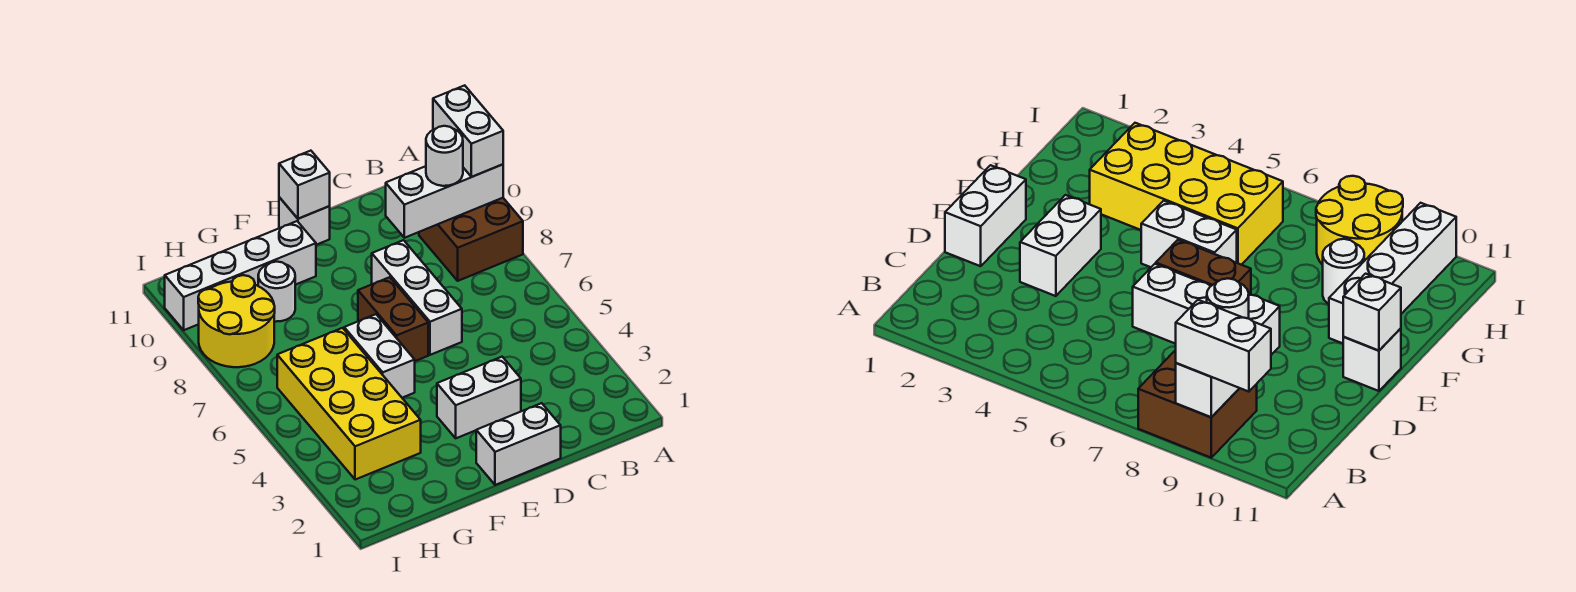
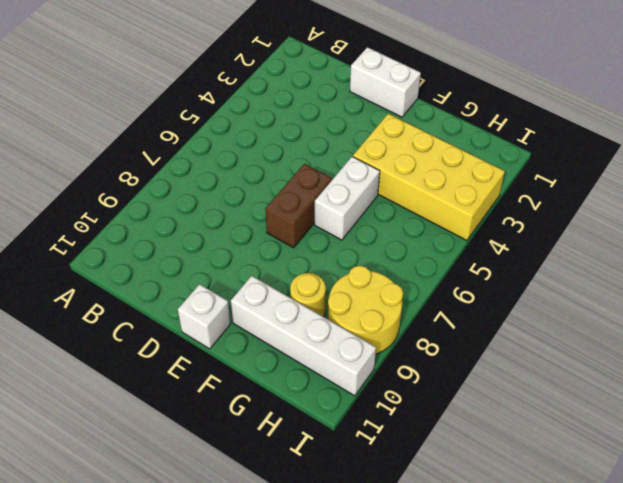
yellow 2x4 brick [353,113,505,240] -> yellow 2x4 brick turned to [277,328,421,480]
yellow 1x1 round brick [290,273,326,317] -> white 1x1 round brick [258,262,295,322]
none -> brown 2x2 brick [419,198,523,281]
none -> white 1x2 brick [437,357,521,438]
none -> white 1x3 brick [372,240,462,355]

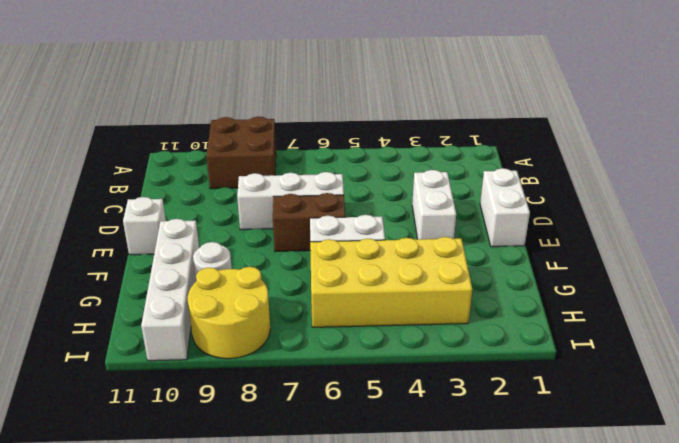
none -> white 1x3 brick [386,164,503,238]
none -> white 1x1 brick [279,151,330,219]
none -> white 1x2 brick [433,85,503,177]

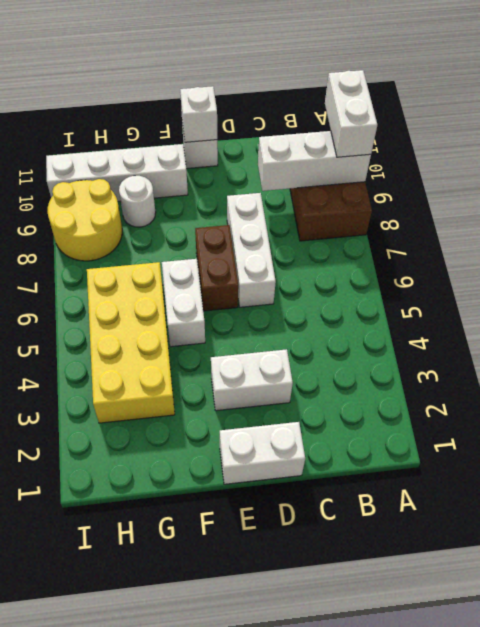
none -> white 1x1 round brick [426,126,463,186]

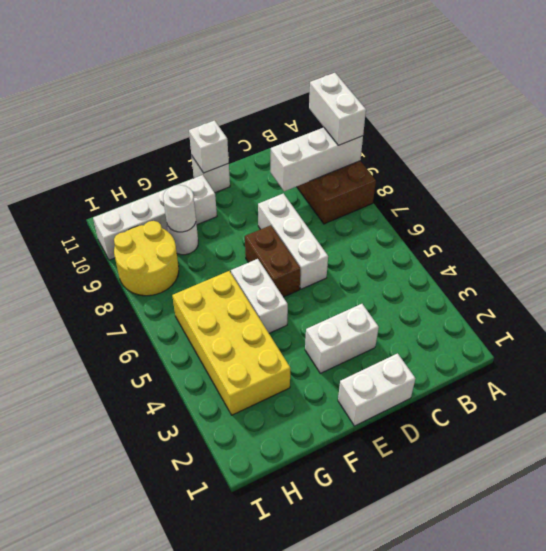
white 1x1 round brick [163,185,196,232] -> white 1x1 round brick moved to [426,126,463,186]

